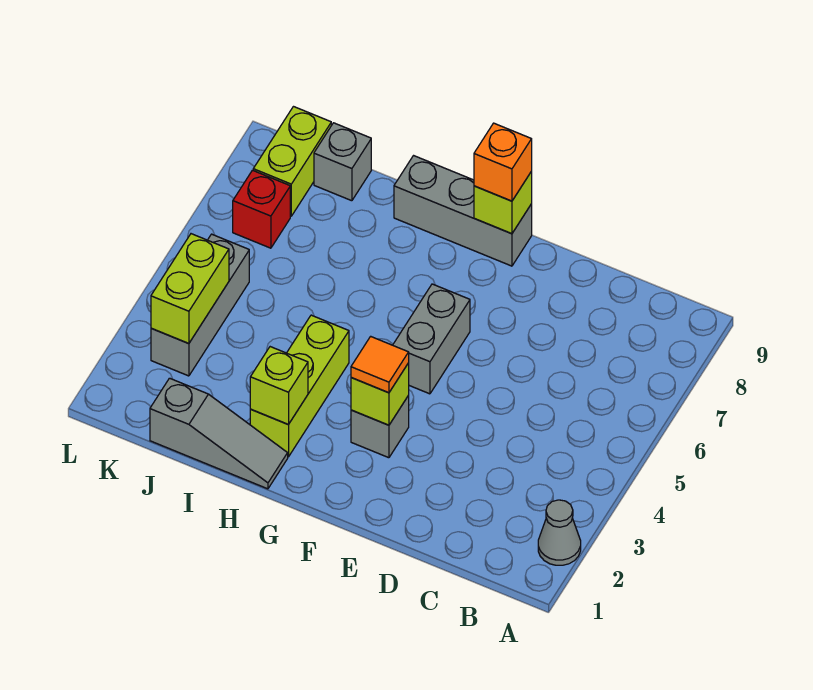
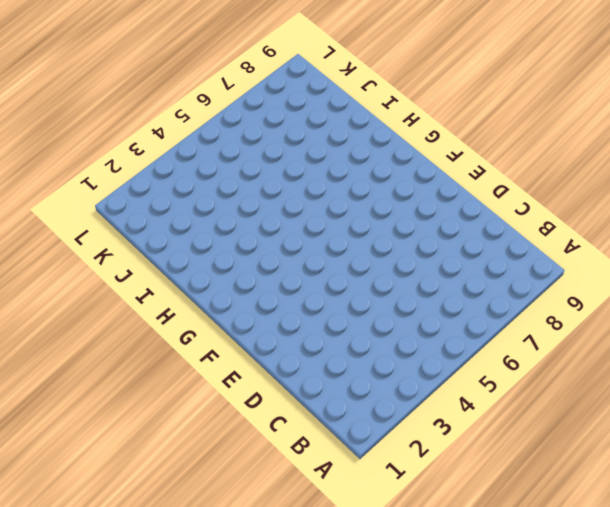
none -> grey 1x1 cone [538,500,581,565]
none -> grey 1x1 brick [351,396,409,458]
none -> grey 1x2 brick [393,284,470,394]

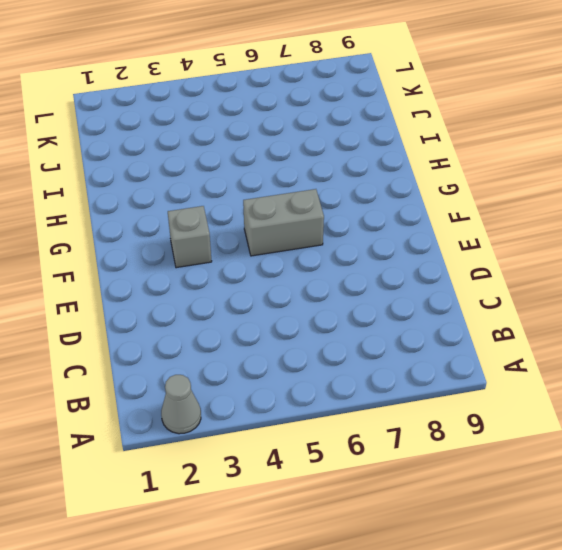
none -> grey 1x3 brick [394,156,532,266]
none -> grey 1x3 slope [150,378,288,489]
none -> lime 1x3 brick [250,315,349,457]

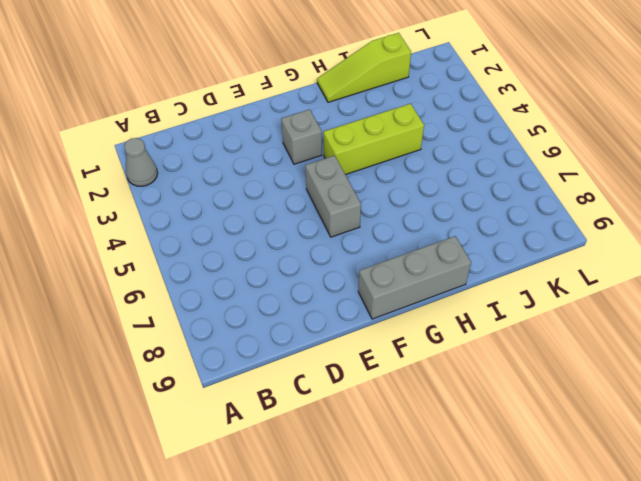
lime 1x3 brick [324,104,424,175] -> lime 1x3 brick turned to [250,315,349,457]
lime 1x3 slope [317,33,411,102] -> grey 1x3 slope [150,378,288,489]
none -> grey 1x1 brick [314,123,371,201]
none -> grey 1x3 brick [151,234,249,376]
none -> red 1x1 brick [233,170,290,248]

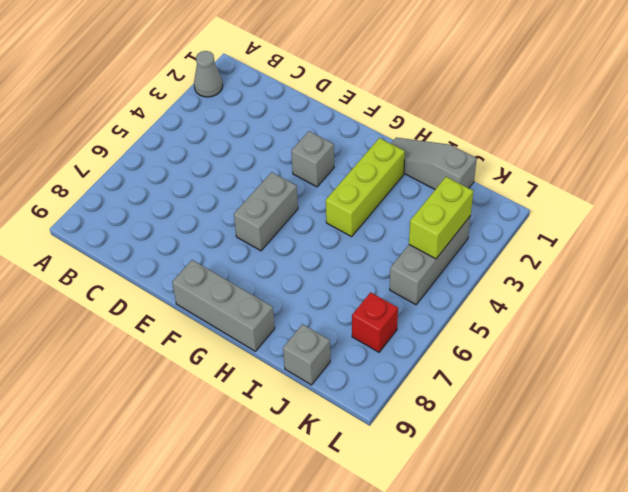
none -> lime 1x2 brick [253,107,331,216]
none -> lime 1x1 brick [351,363,409,425]
none -> lime 1x1 brick [474,171,532,234]

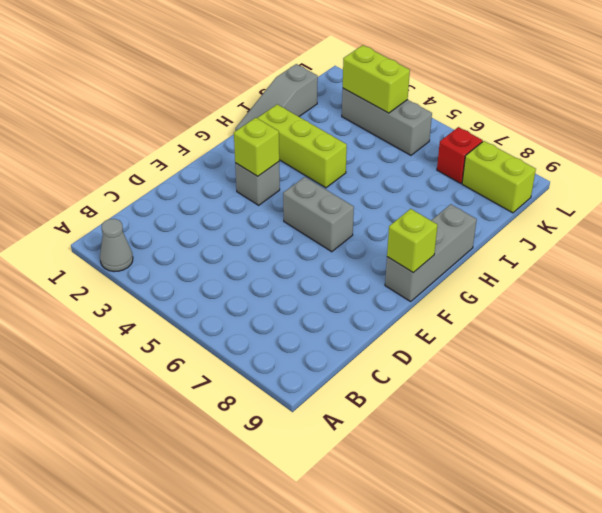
none -> grey 1x1 brick [314,123,371,201]
none -> lime 1x1 brick [250,347,308,425]
none -> orange 1x1 tile [351,336,409,393]

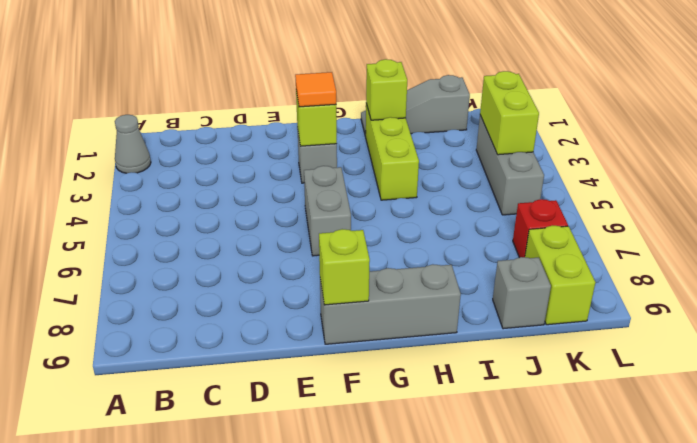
none -> orange 1x1 brick [474,123,532,201]

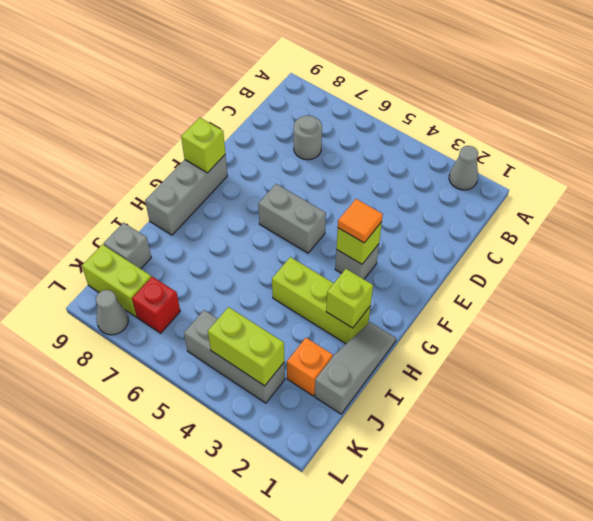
grey 1x1 round brick [294,115,322,160] -> none
orange 1x1 brick [287,338,333,396] -> orange 1x1 brick moved to [474,123,532,201]
grey 1x1 cone [96,290,128,335] -> none

